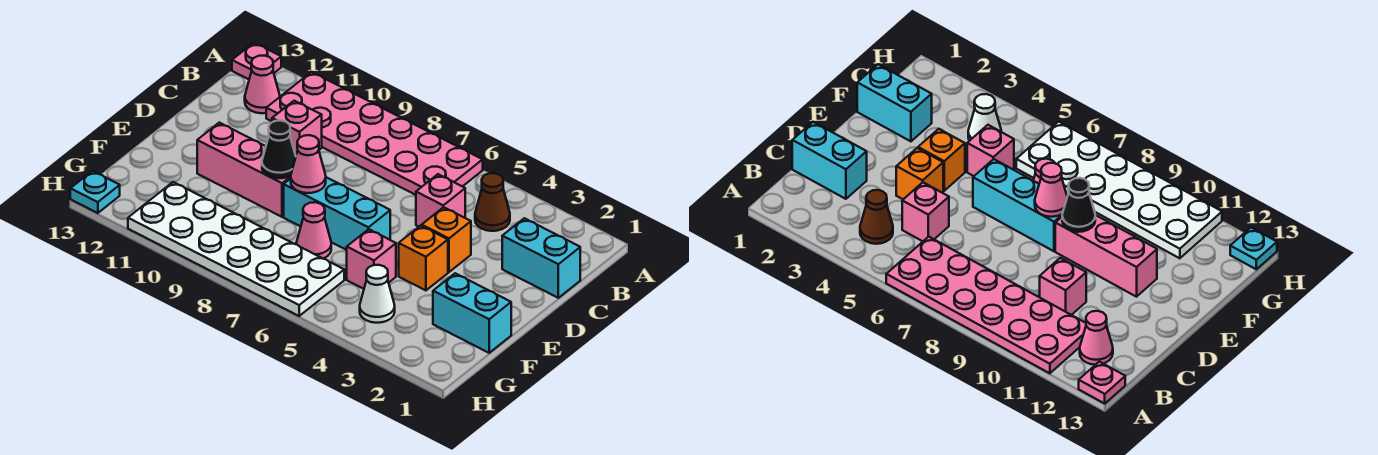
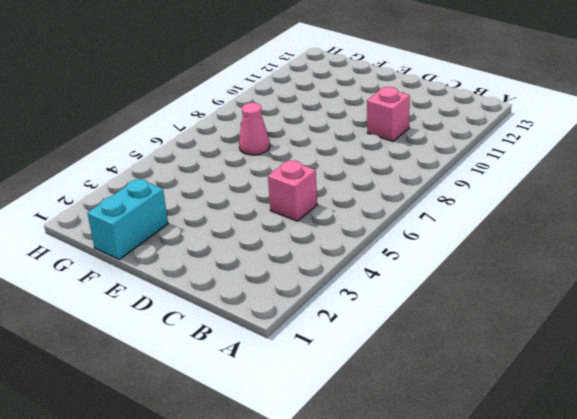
none -> pink 2x6 plate [266,72,483,195]
none -> pink 1x1 plate [232,43,281,79]
none -> brown 1x1 cone [475,173,510,231]

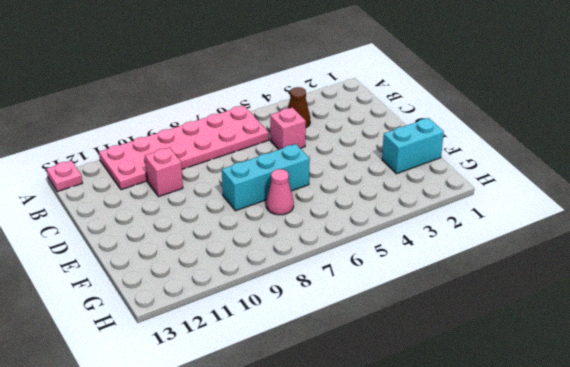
none -> pink 1x1 cone [245,56,280,113]
none -> cyan 1x2 brick [502,218,580,298]
none -> orange 1x1 brick [422,207,471,272]

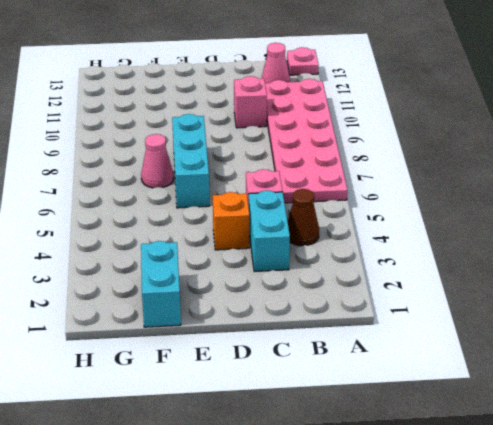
cyan 1x2 brick [249,190,290,272] -> cyan 1x2 brick moved to [502,218,580,298]
none -> orange 1x1 brick [399,226,448,290]
none -> pink 1x3 brick [197,123,291,217]
none -> pink 1x1 brick [347,229,396,289]

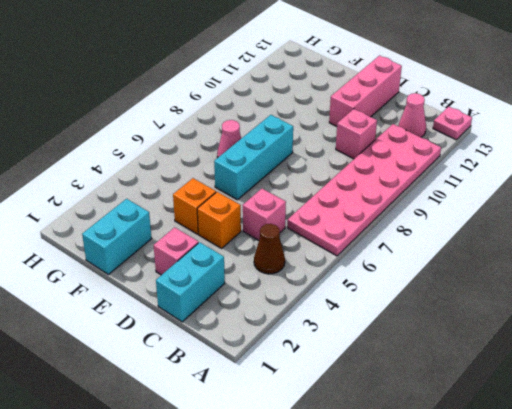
pink 1x1 brick [154,227,198,275] -> pink 1x1 brick moved to [347,229,396,289]
pink 1x3 brick [329,56,402,126] -> pink 1x3 brick moved to [197,123,291,217]
none -> white 1x1 cone [360,265,395,323]
none -> white 2x6 plate [128,182,344,316]
none -> cyan 1x1 plate [70,171,120,213]

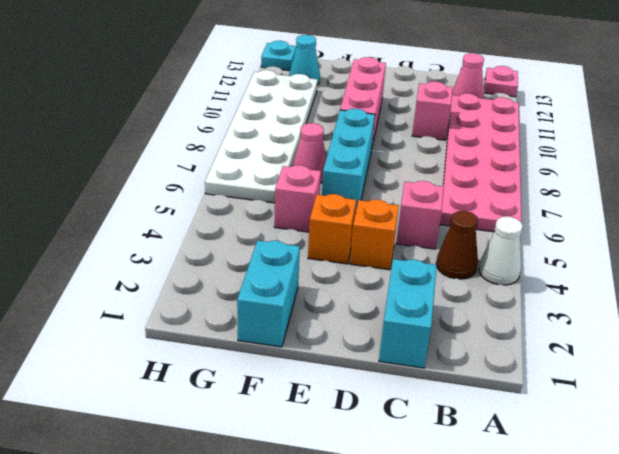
white 1x1 cone [479,217,523,285] -> white 1x1 cone moved to [360,265,395,323]
cyan 1x1 cone [289,35,320,85] -> none
none -> pink 1x1 cone [291,135,326,193]
none -> black 1x1 cone [262,121,296,178]

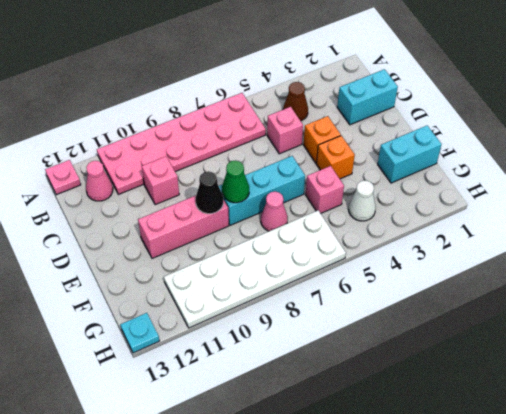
green 1x1 cone [222,160,249,203] -> pink 1x1 cone [291,135,326,193]

